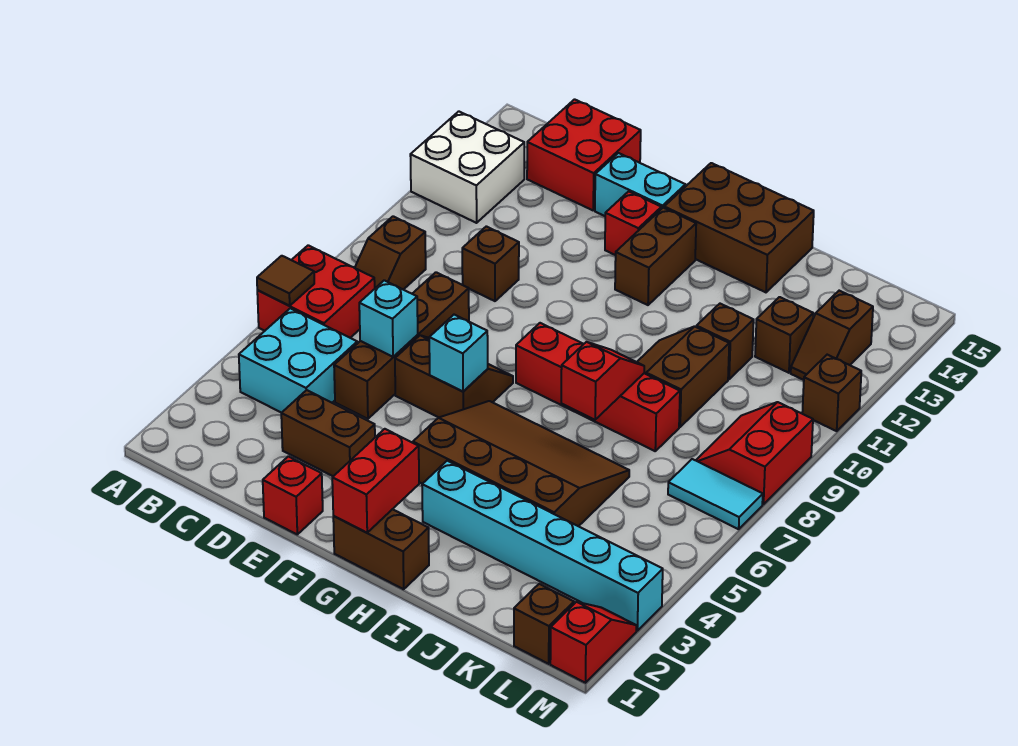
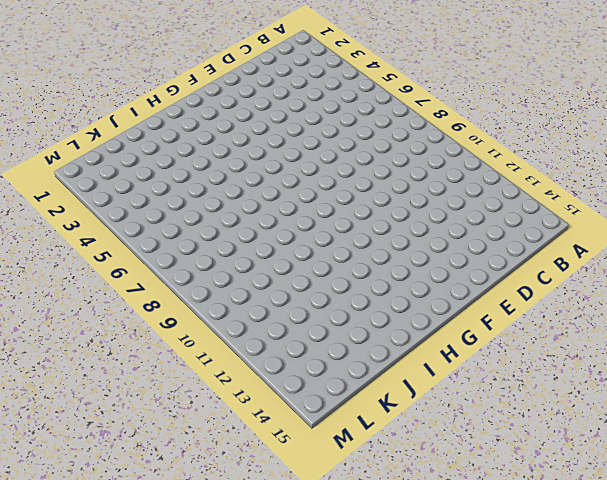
none -> red 2x2 brick [257,245,375,338]
none -> white 2x2 brick [410,111,524,223]
none -> cyan 2x2 brick [239,308,357,413]
none -> brown 1x2 slope [355,216,426,290]

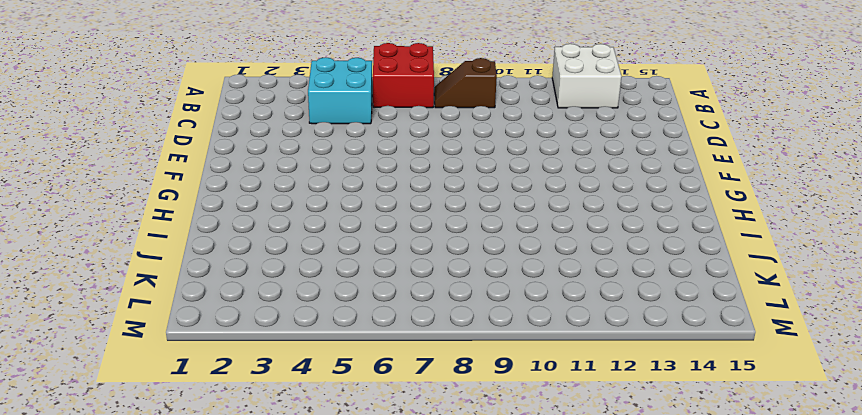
none -> red 2x2 brick [527,99,641,210]
none -> brown 1x2 brick [281,390,375,476]
none -> brown 1x4 brick [334,272,469,419]
none -> brown 1x1 brick [462,226,519,301]

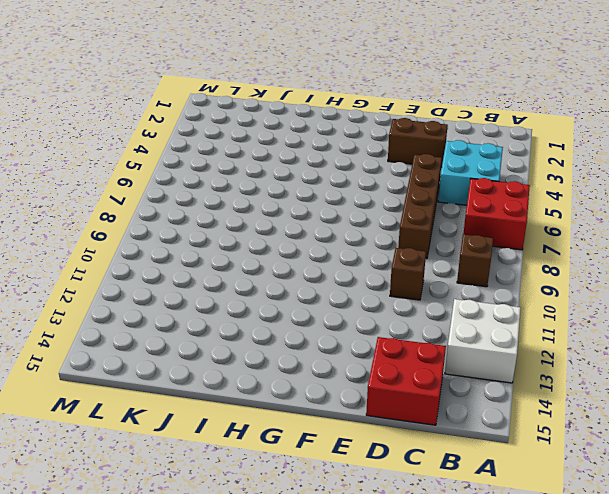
none -> red 1x1 brick [263,456,323,534]
none -> brown 2x2 slope [395,335,513,418]
none -> cyan 1x2 brick [595,153,685,216]
none -> red 1x1 brick [605,191,661,255]

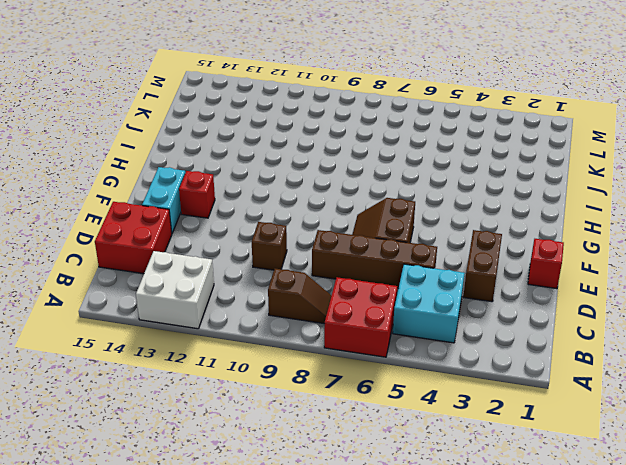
none -> brown 1x2 brick [333,509,429,589]
none -> brown 3x4 slope [413,401,629,526]
none -> red 1x4 brick [516,323,680,451]
none -> brown 1x2 brick [615,208,696,305]

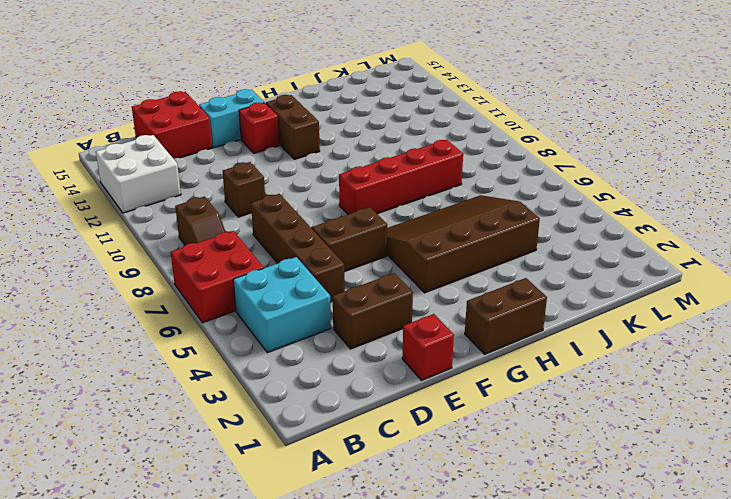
none -> brown 2x3 brick [664,163,814,292]
none -> cyan 1x6 brick [422,461,663,631]
none -> brown 2x2 slope [637,326,729,427]
none -> brown 1x1 brick [697,304,754,379]

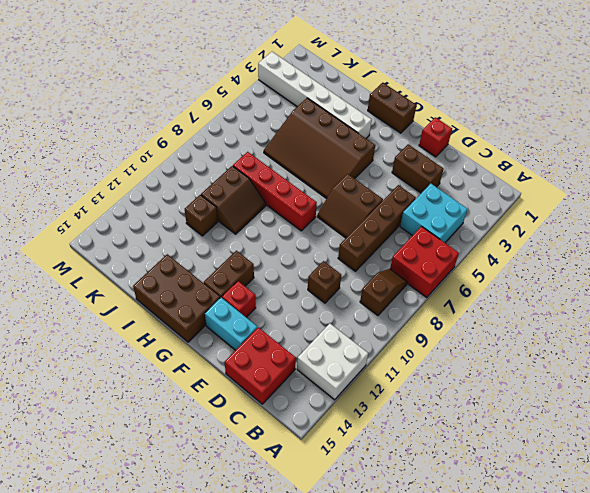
white 1x6 brick [258,52,372,138] -> cyan 1x6 brick [422,461,663,631]
none -> brown 1x1 brick [755,297,813,373]
none -> brown 1x1 brick [514,584,574,664]
none -> cyan 1x2 tile [668,459,763,529]
none -> red 2x2 slope [696,402,813,504]

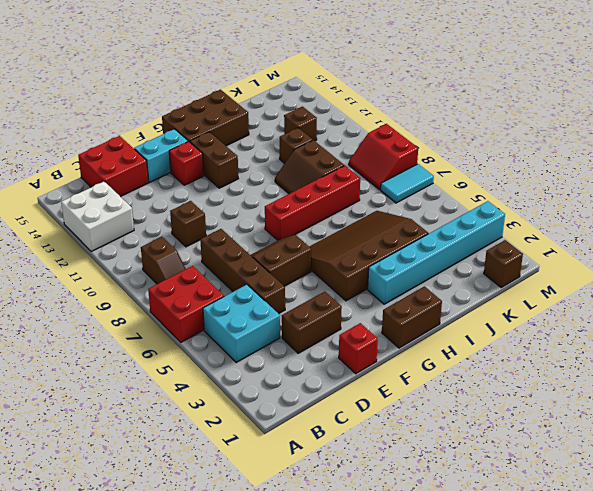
none -> brown 1x2 slope [791,291,873,380]
none -> red 1x2 slope [550,602,636,683]
none -> brown 1x1 brick [802,355,861,431]
none -> brown 1x1 tile [257,256,314,306]

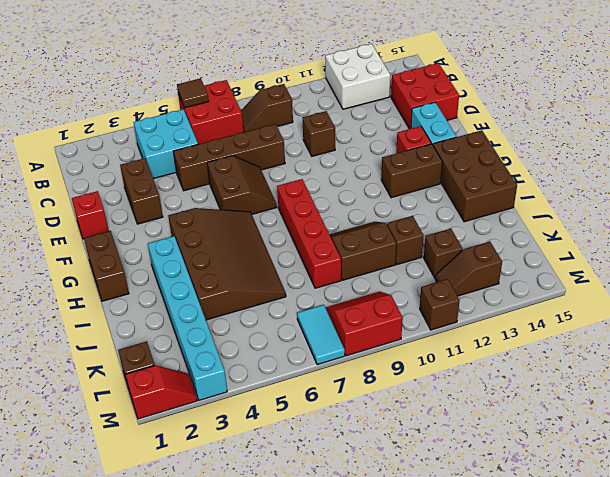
none -> cyan 1x1 brick [359,280,418,357]
none -> cyan 1x1 brick [429,315,488,392]
none -> red 1x2 brick [332,429,419,533]
none -> red 1x2 slope [561,342,644,420]

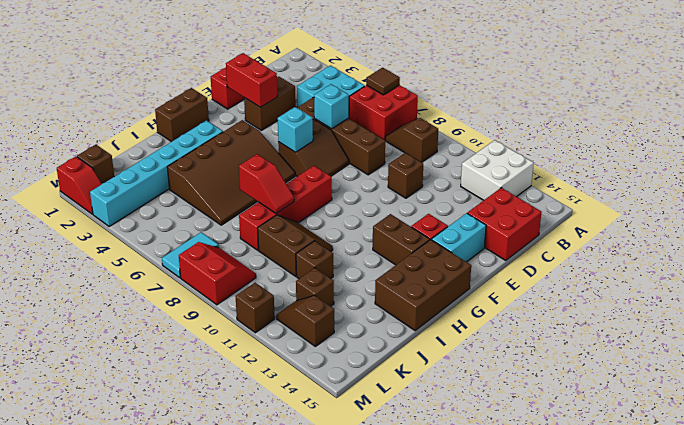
red 1x2 brick [226,53,278,107] -> red 1x2 brick moved to [332,429,419,533]

